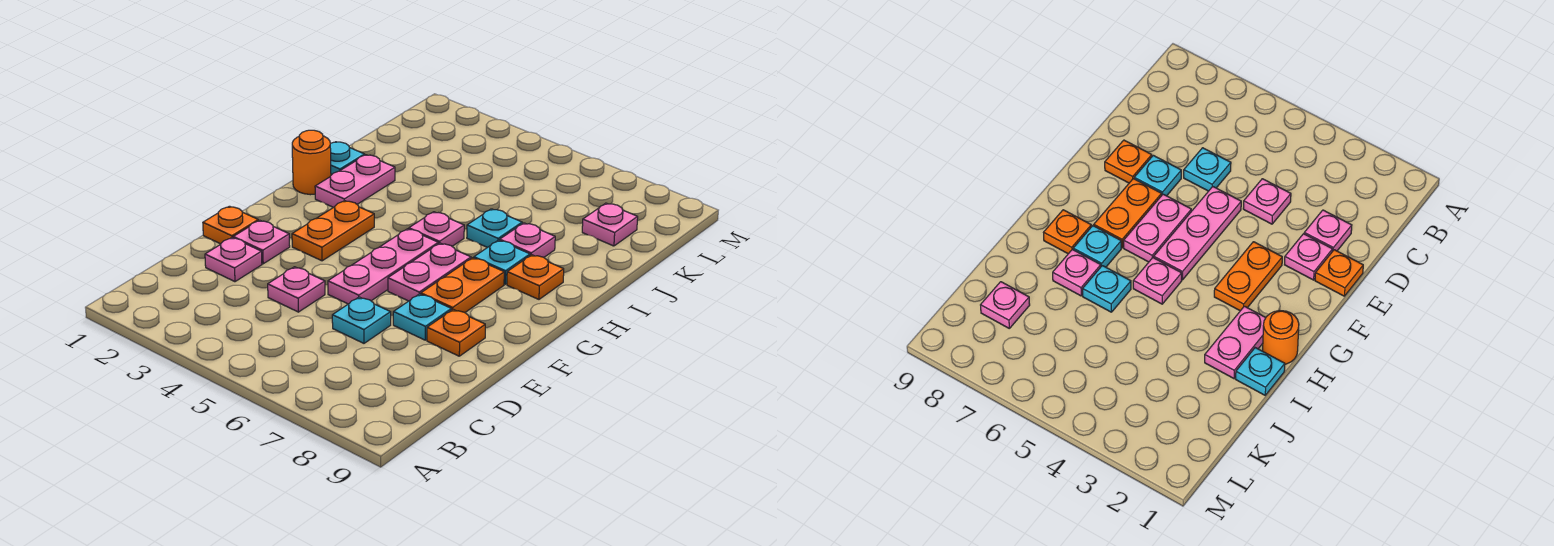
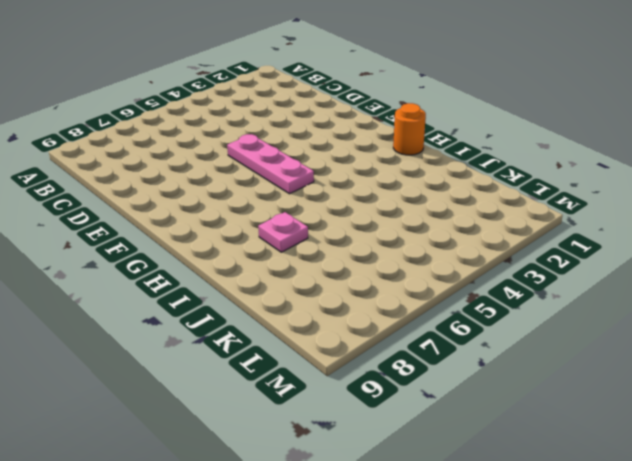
none -> pink 1x1 plate [205,238,262,282]
none -> pink 1x1 plate [268,267,325,312]
none -> cyan 1x1 plate [332,297,391,343]

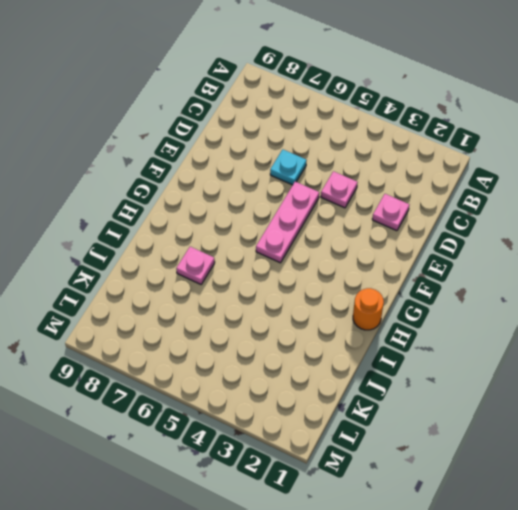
none -> orange 1x1 plate [203,206,258,244]
none -> pink 1x1 plate [233,220,290,264]
none -> cyan 1x1 plate [393,294,451,340]

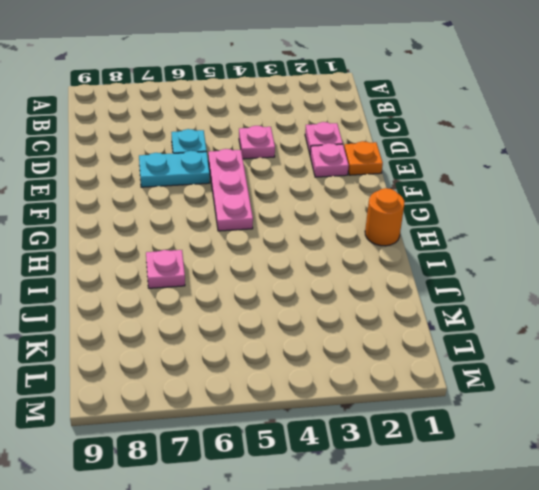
cyan 1x2 plate [139,151,210,187] -> cyan 1x1 plate [393,294,451,340]
none -> orange 1x1 plate [427,309,485,356]
none -> orange 1x2 plate [292,201,374,261]
none -> pink 1x2 plate [388,243,471,301]

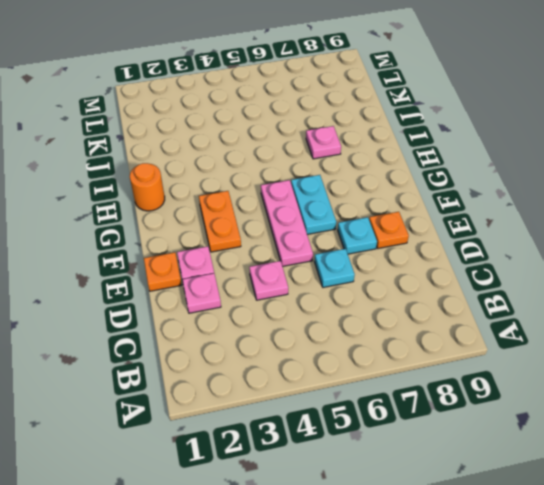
cyan 1x2 plate [291,175,336,234] -> pink 1x2 plate [388,243,471,301]
none -> orange 1x2 plate [421,258,504,312]
none -> pink 1x2 plate [315,155,395,207]
none -> pink 1x1 plate [409,212,464,246]

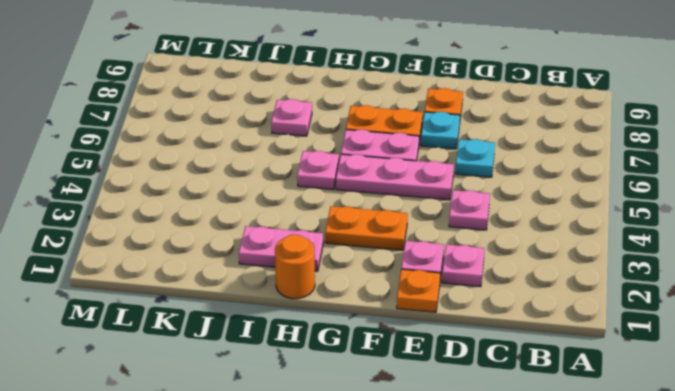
none -> cyan 1x1 plate [474,240,530,284]
none -> orange 1x1 plate [507,255,564,299]
none -> cyan 1x1 plate [330,142,365,175]

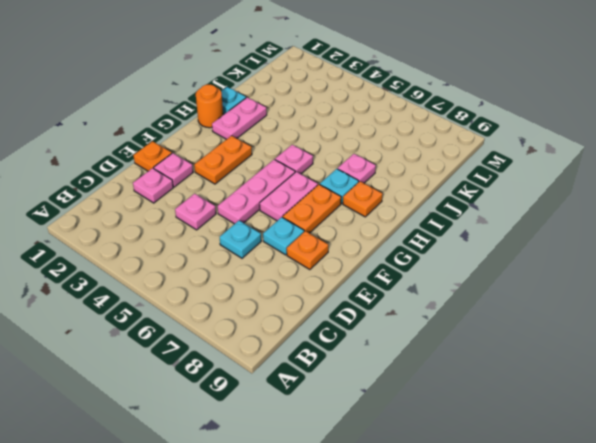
none -> cyan 1x1 plate [467,209,522,248]
none -> pink 1x1 plate [582,203,638,246]

